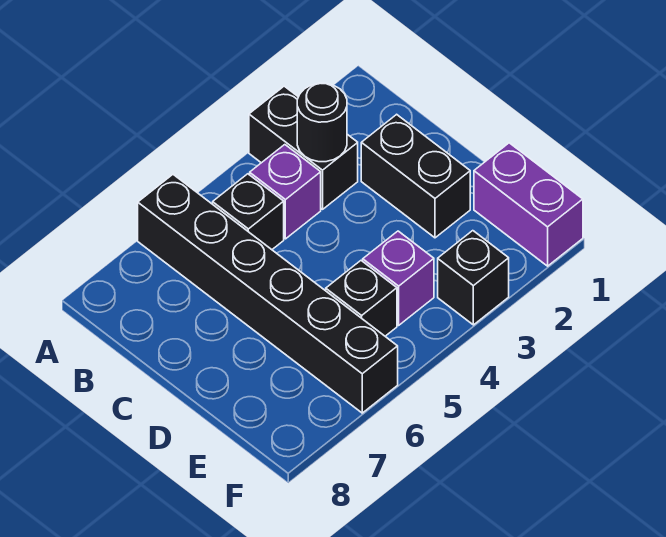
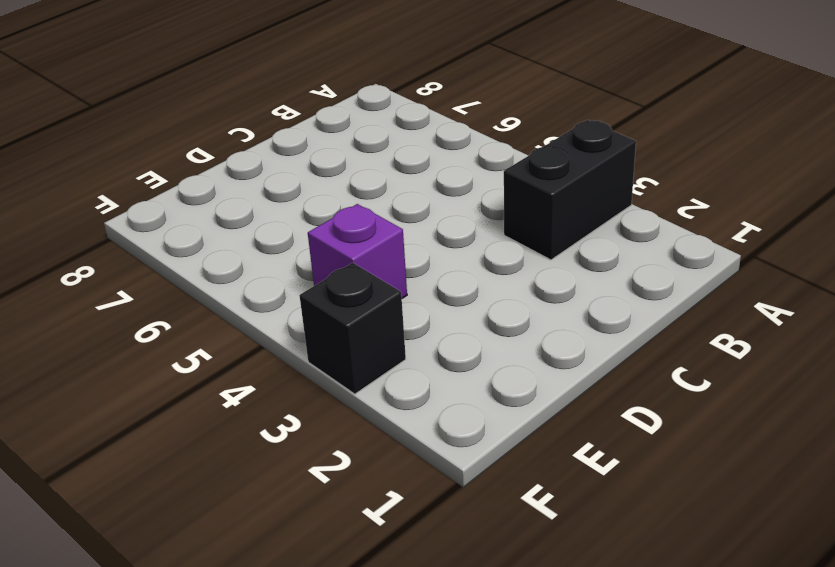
none -> black 1x6 brick [138,175,398,413]
none -> purple 1x1 brick [250,145,321,239]

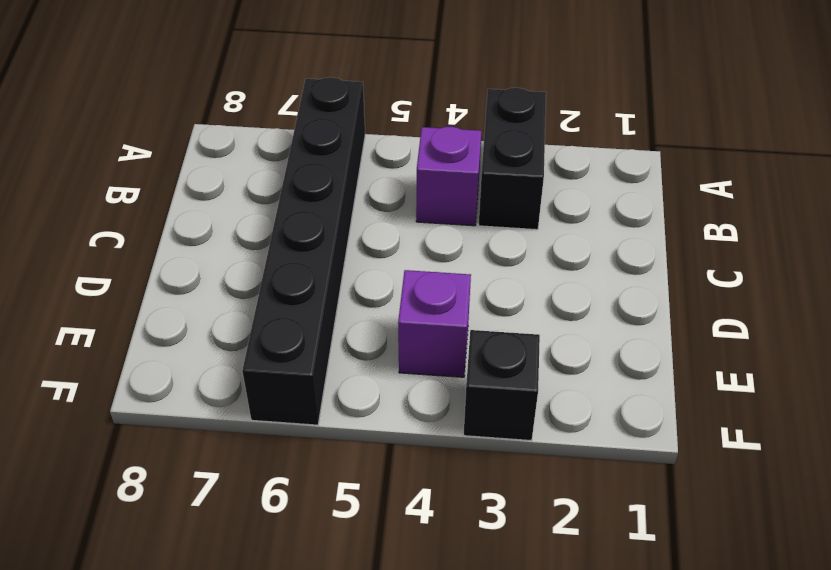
none -> black 1x1 brick [213,174,284,250]
none -> black 1x2 brick [361,114,470,238]

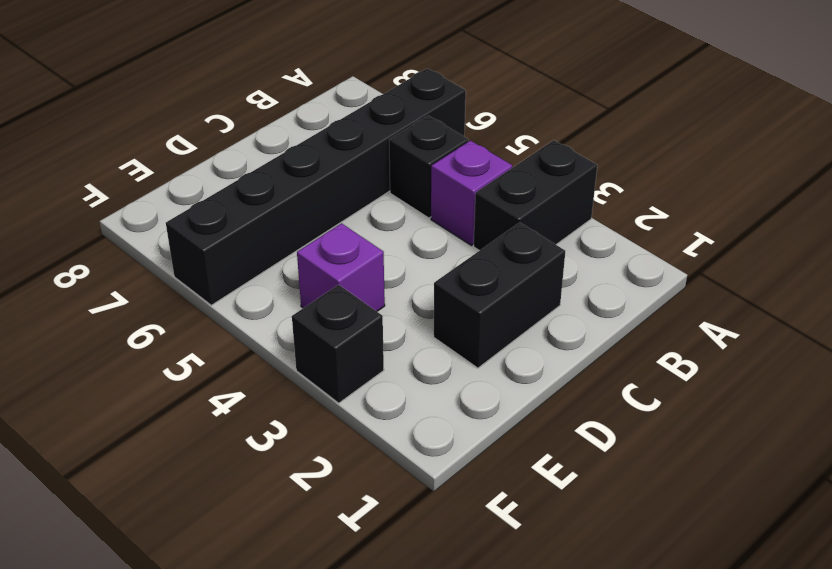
none -> purple 1x2 brick [474,143,583,266]
none -> black 1x1 brick [326,261,397,336]

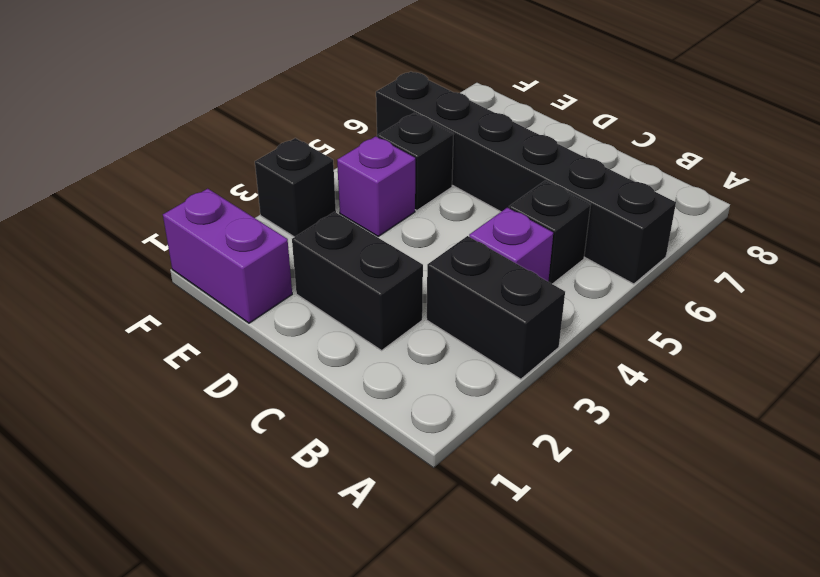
none -> black 1x1 round brick [297,83,347,162]

